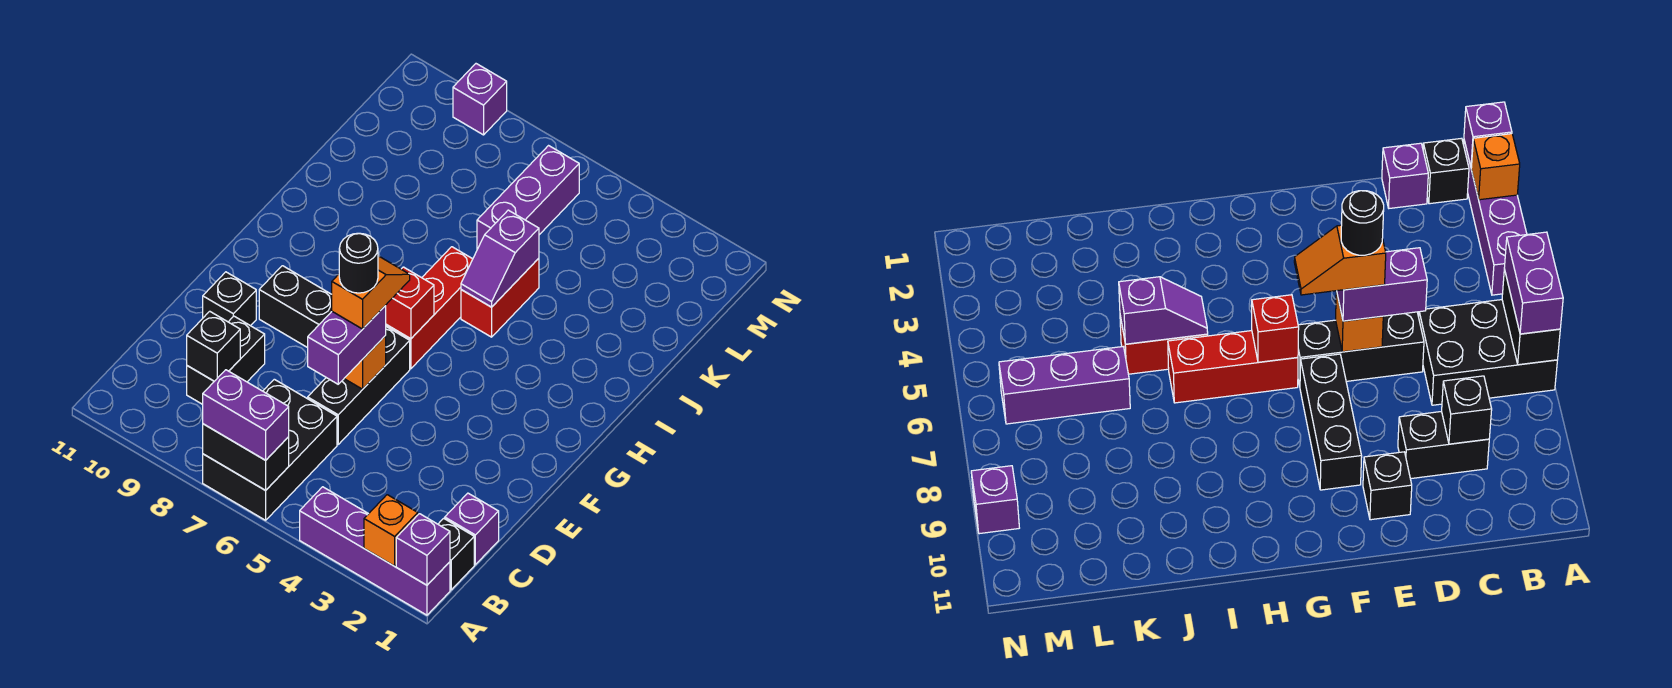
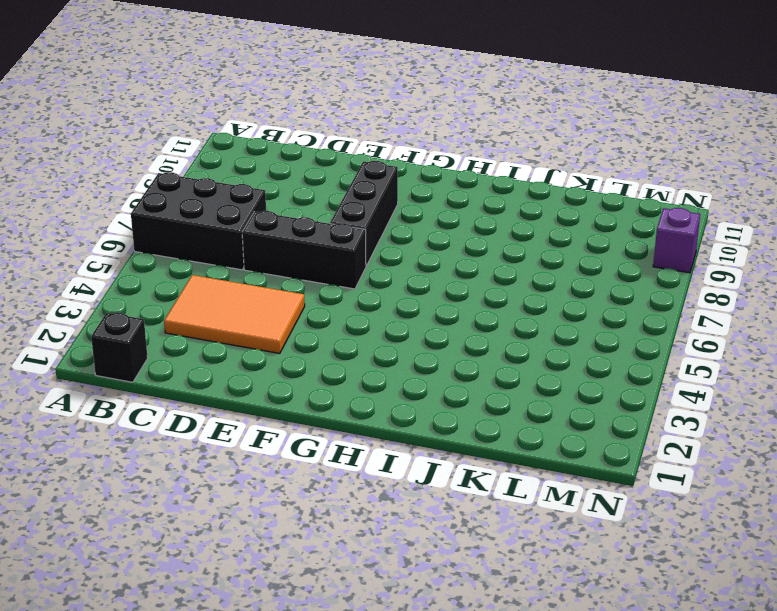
orange 2x3 tile [164,275,305,353] -> none
none -> purple 1x4 brick [300,487,450,615]
none -> purple 1x1 brick [445,493,499,565]
none -> black 1x2 brick [187,316,265,404]

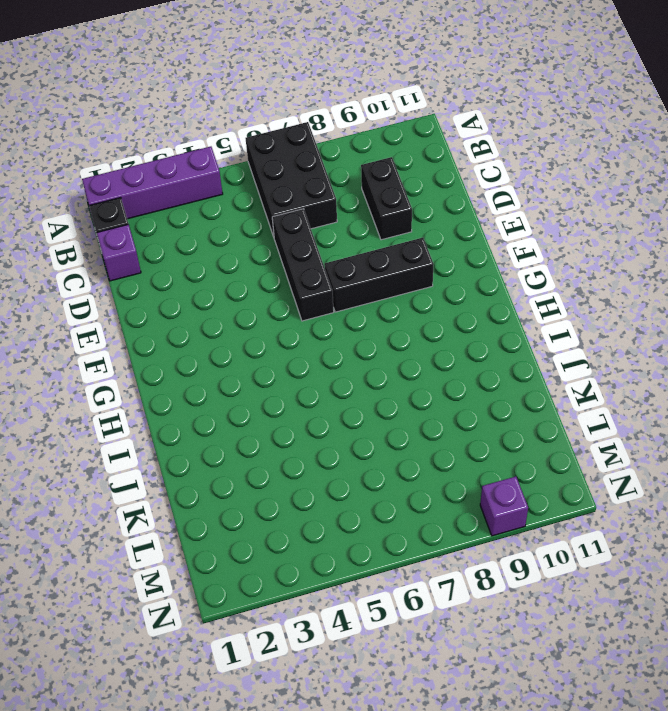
none -> black 1x1 brick [203,272,256,326]
none -> red 1x3 brick [386,247,473,369]
none -> red 1x2 brick [461,258,539,337]

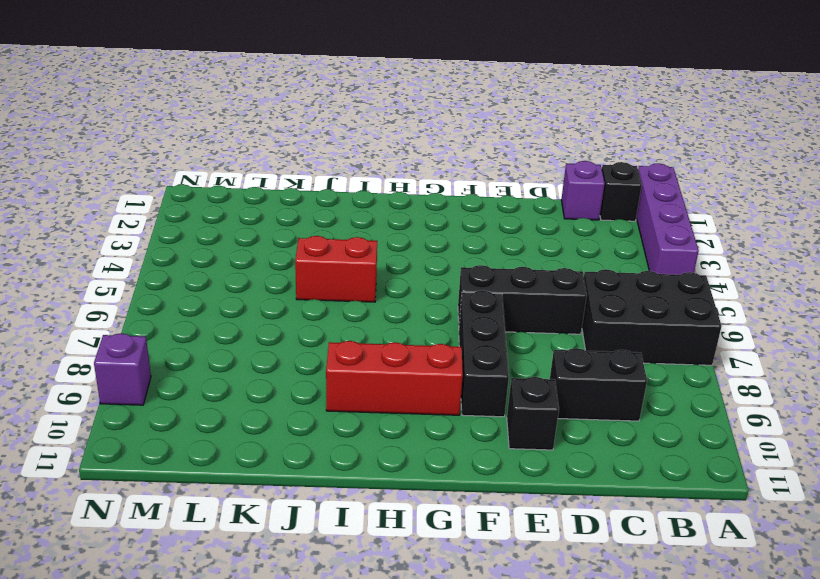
red 1x3 brick [326,341,463,415] -> red 1x3 brick moved to [386,247,473,369]
none -> purple 1x3 brick [477,146,579,249]
none -> purple 1x1 brick [396,514,450,585]
none -> orange 1x1 brick [364,495,418,566]

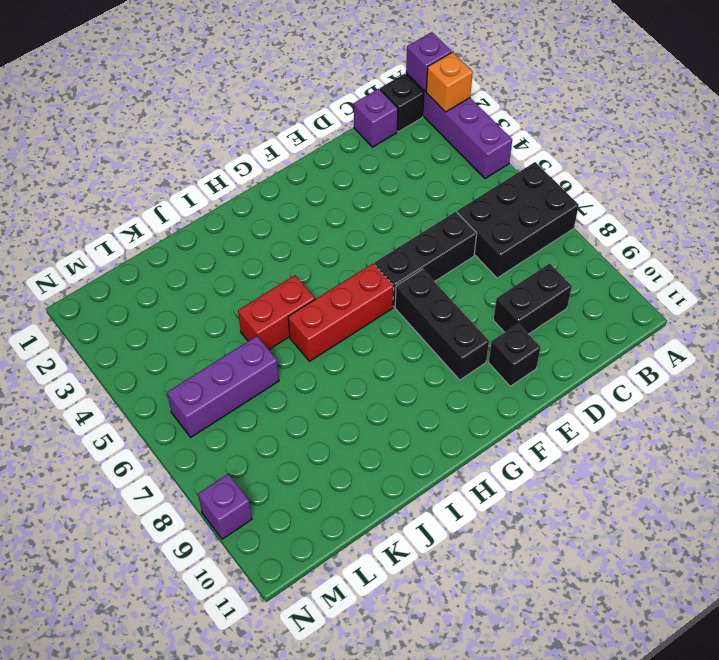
none -> black 1x2 brick [203,424,289,490]
none -> black 1x1 brick [187,311,240,381]
none -> orange 1x1 brick [344,336,386,389]

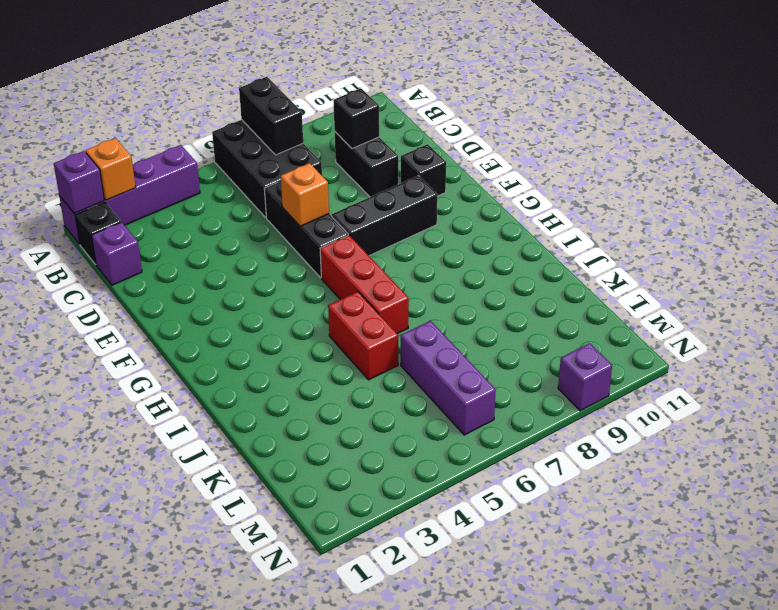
black 1x2 brick [239,77,303,155] -> black 1x2 brick turned to [203,424,289,490]
none -> red 1x1 brick [385,267,434,339]
none -> purple 1x2 slope [461,210,539,307]
none -> purple 1x2 brick [203,370,289,460]

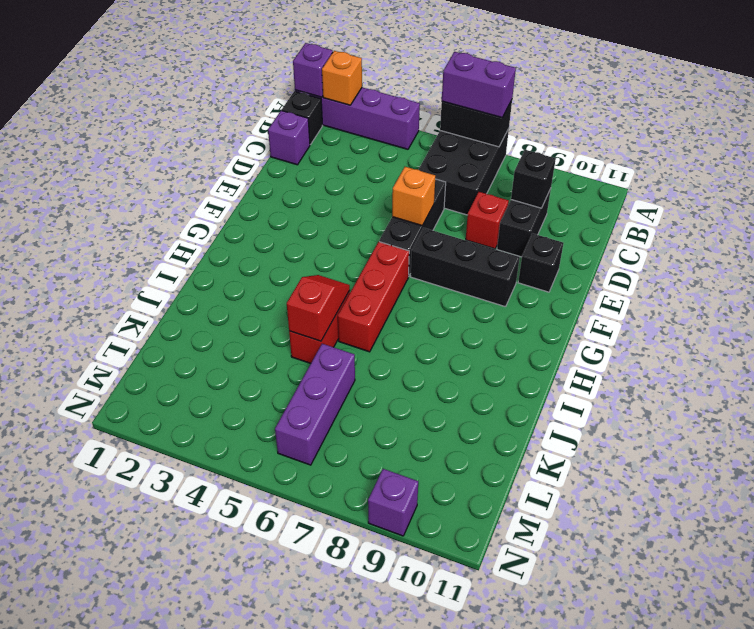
red 1x1 brick [466,192,509,249] -> red 1x1 brick moved to [385,267,434,339]
red 1x2 slope [287,275,350,341] -> purple 1x2 slope [461,210,539,307]
none -> purple 1x2 brick [308,306,386,384]
none -> orange 1x2 slope [332,256,410,329]
none -> black 1x1 round brick [339,233,378,293]

